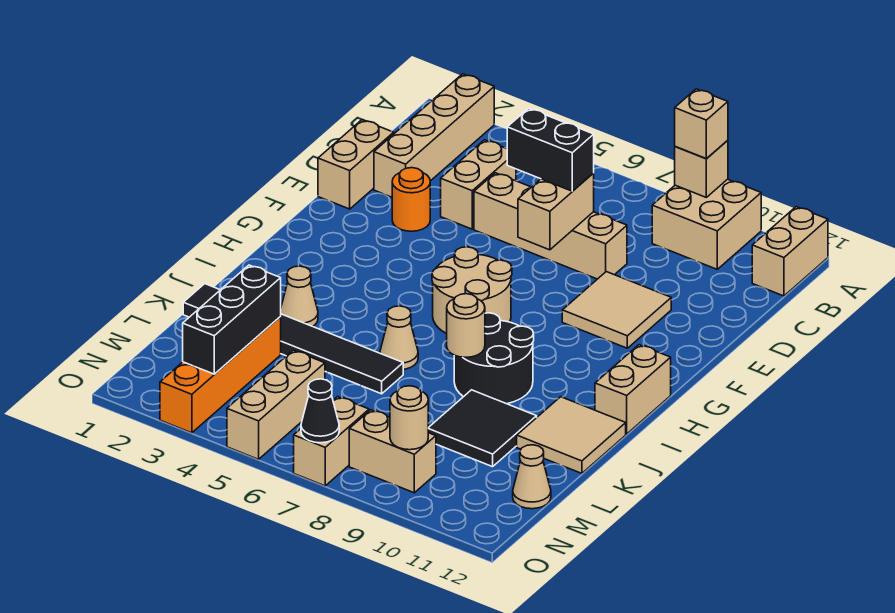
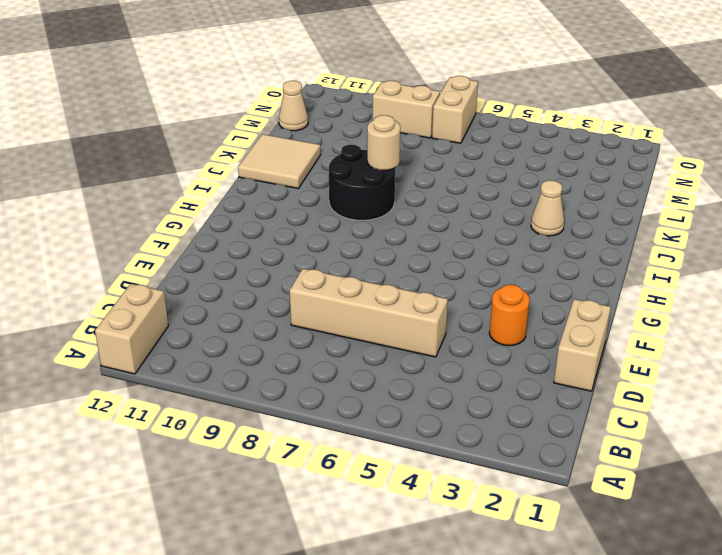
none -> tan 1x4 brick [374,74,494,197]
none -> tan 2x2 brick [652,179,761,269]
none -> tan 1x2 brick [441,140,516,229]

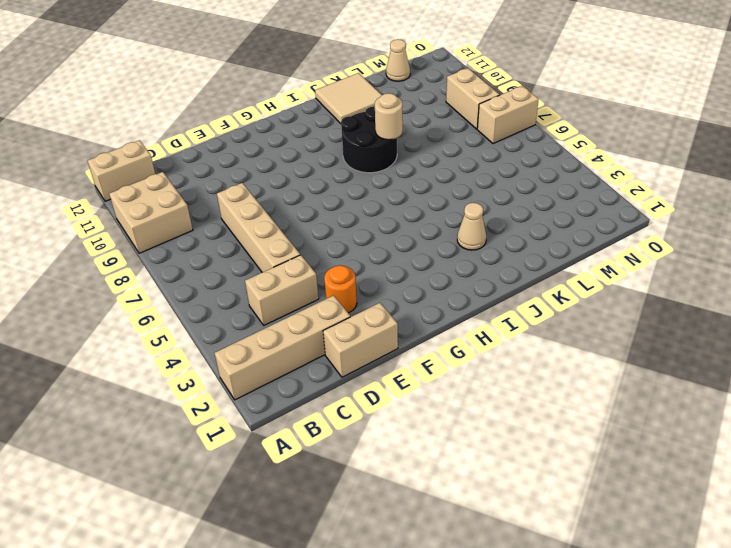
none -> tan 2x2 tile [562,272,671,348]
none -> tan 2x2 round brick [432,247,512,333]
none -> tan 1x2 brick [595,345,671,434]

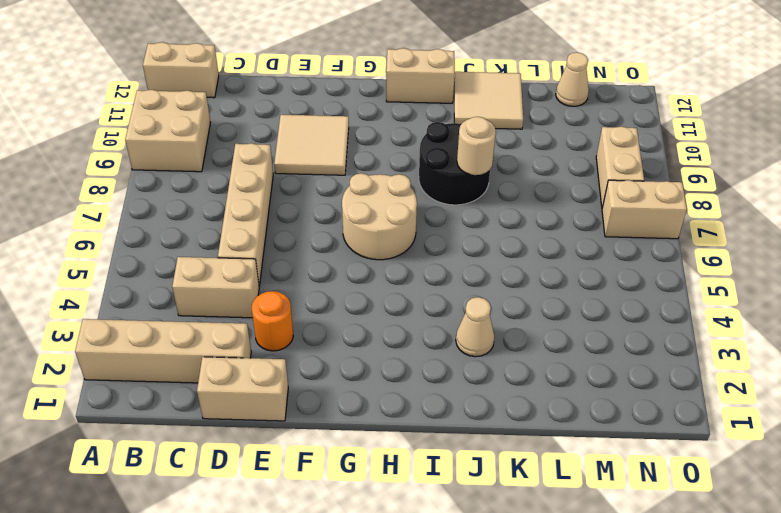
none -> tan 1x1 cone [380,306,418,369]
none -> black 1x6 tile [183,284,403,394]
none -> black 2x2 tile [428,390,537,467]

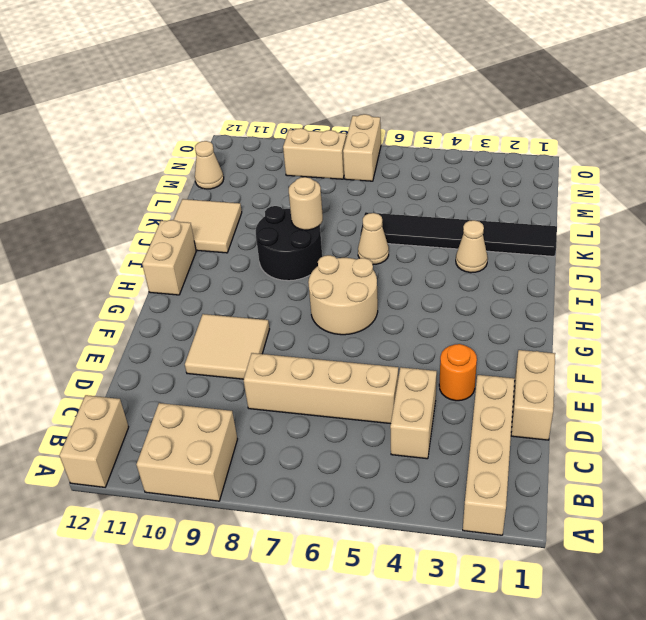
none -> black 2x2 tile [428,390,537,467]
none -> orange 1x4 brick [160,317,281,433]
none -> tan 1x3 brick [227,350,325,459]

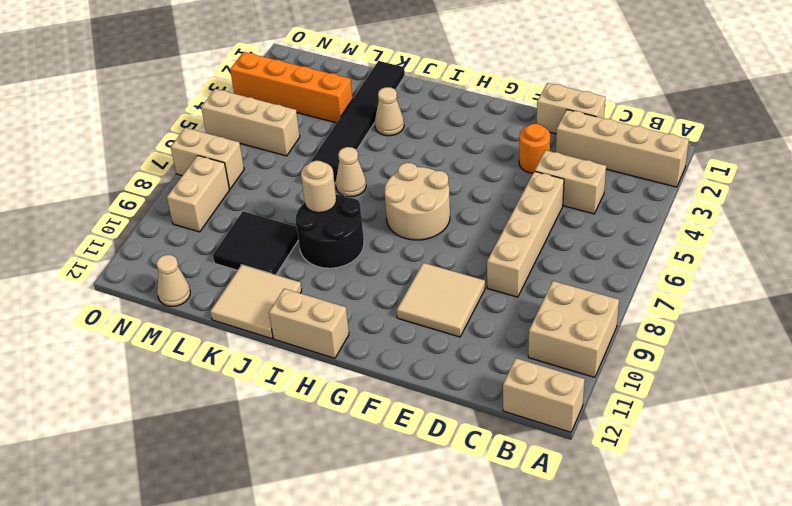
none -> tan 1x1 brick [675,140,728,197]
none -> tan 1x2 brick [518,173,594,250]
none -> black 1x3 brick [183,265,281,374]

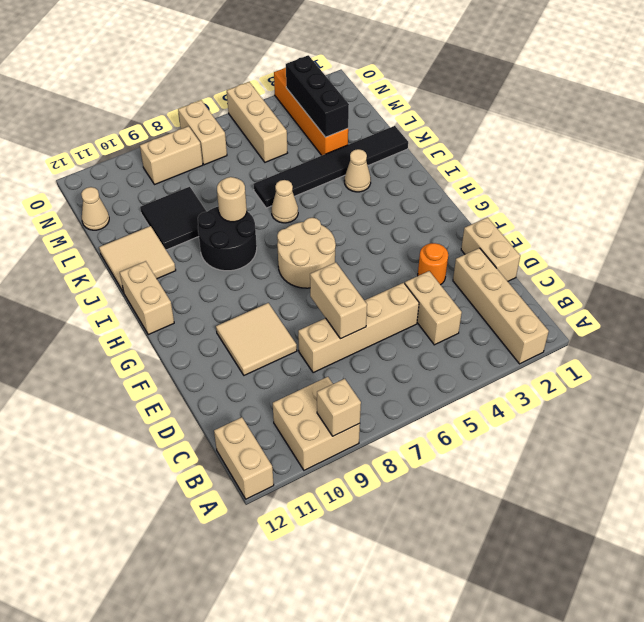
none -> tan 1x1 round brick [390,386,428,450]
none -> black 1x1 cone [301,379,339,443]
none -> tan 1x1 brick [675,89,728,159]

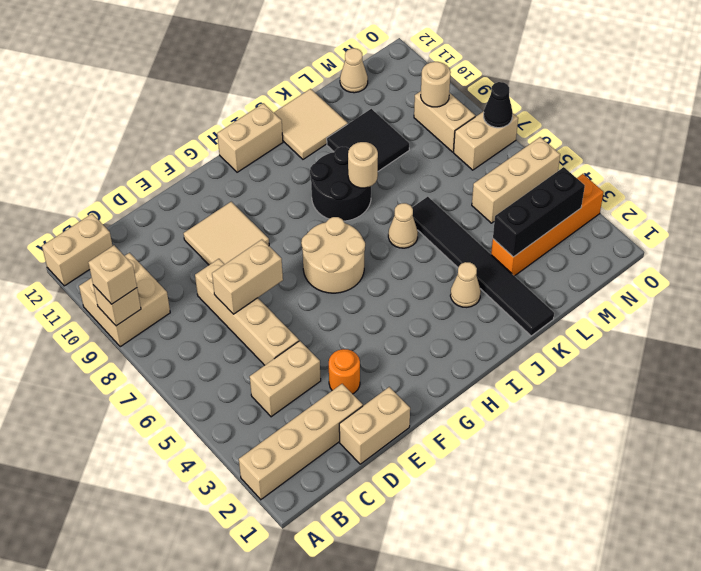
none -> black 1x2 brick [507,108,594,191]

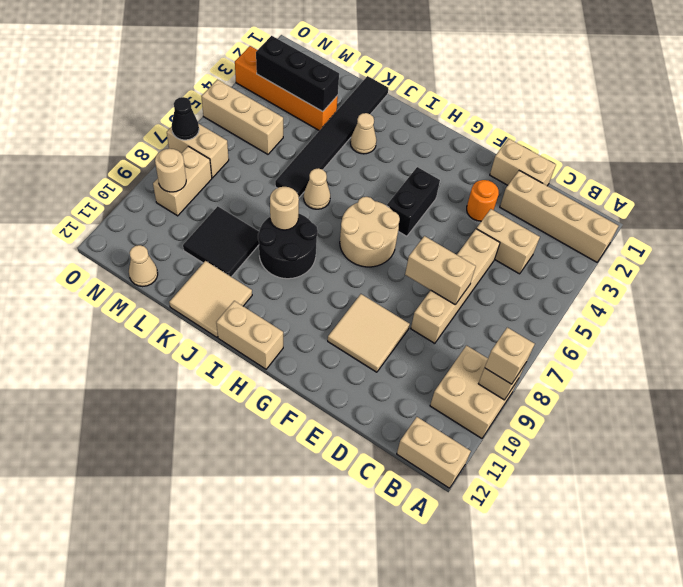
black 1x2 brick [387,167,440,236] -> black 1x2 brick moved to [507,108,594,191]

